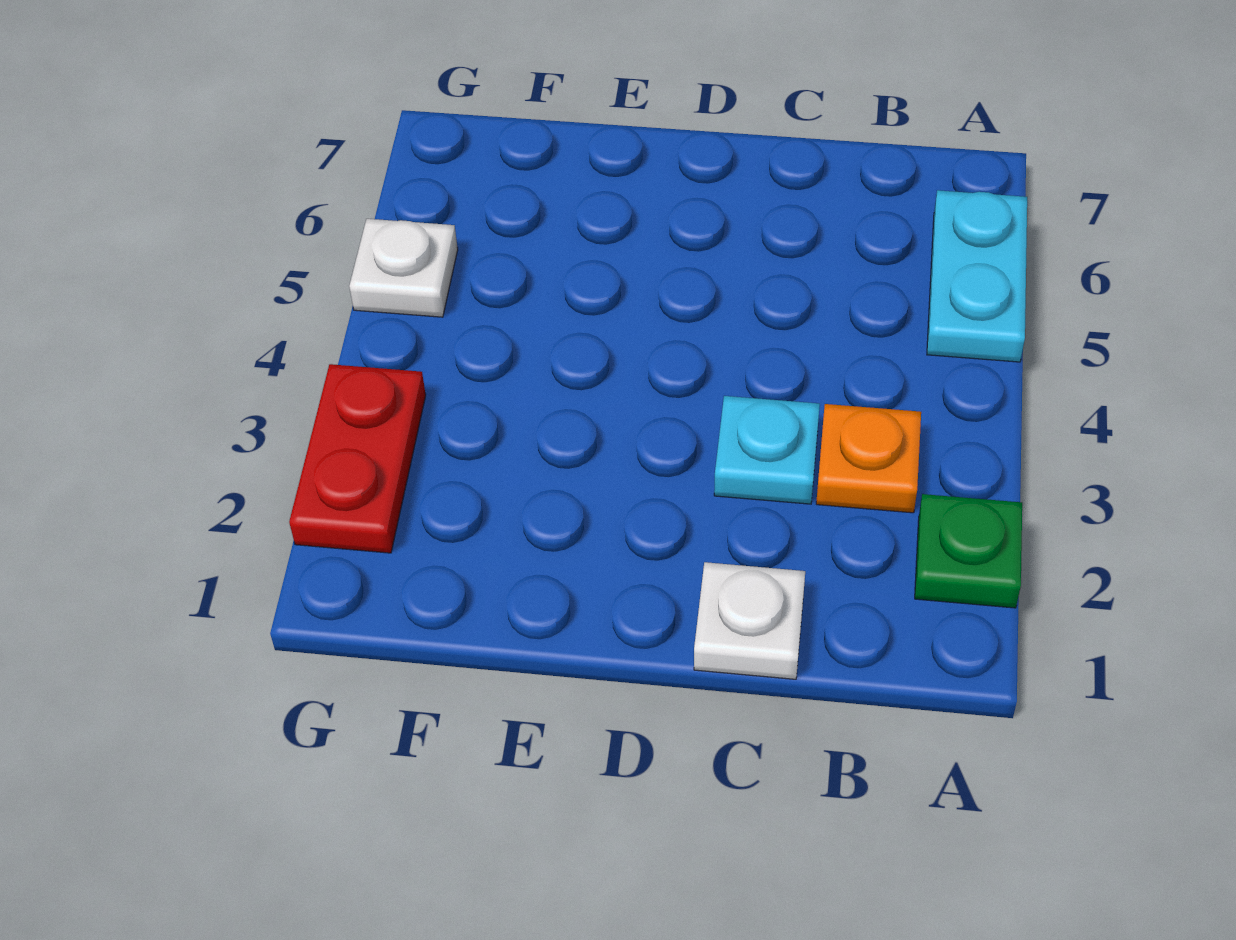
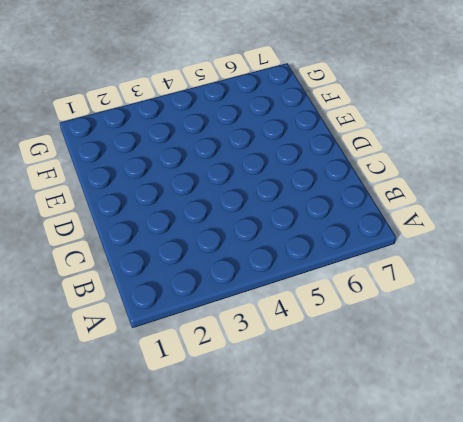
none -> green 1x1 plate [915,494,1022,608]
none -> cyan 1x2 plate [927,190,1027,362]

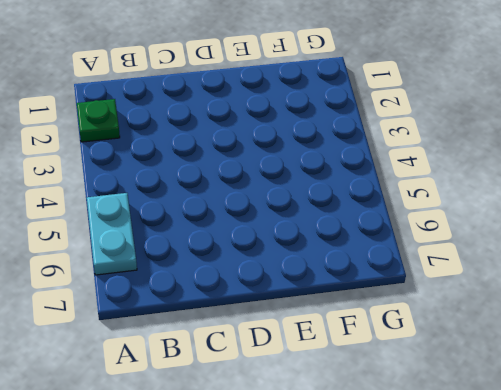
none -> orange 1x1 plate [816,404,921,513]
none -> white 1x1 plate [694,562,805,679]

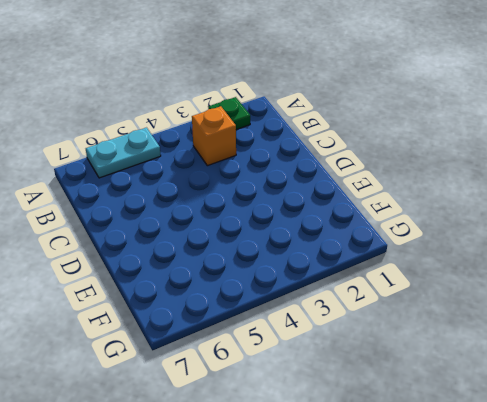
orange 1x1 brick [192,106,236,166] -> orange 1x1 plate [816,404,921,513]
none -> white 1x1 plate [694,562,805,679]
none -> cyan 1x1 plate [714,396,820,504]

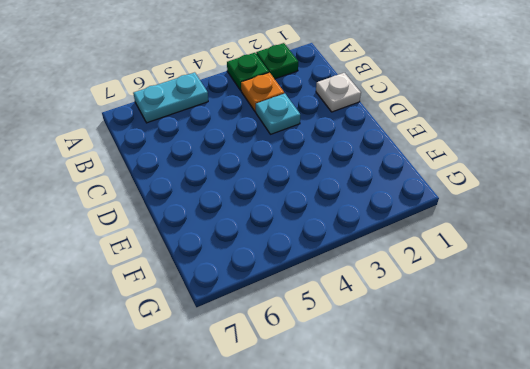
green 1x1 plate [227,53,269,90] -> none
none -> red 1x2 plate [289,364,426,553]
none -> white 1x1 plate [349,219,458,317]

